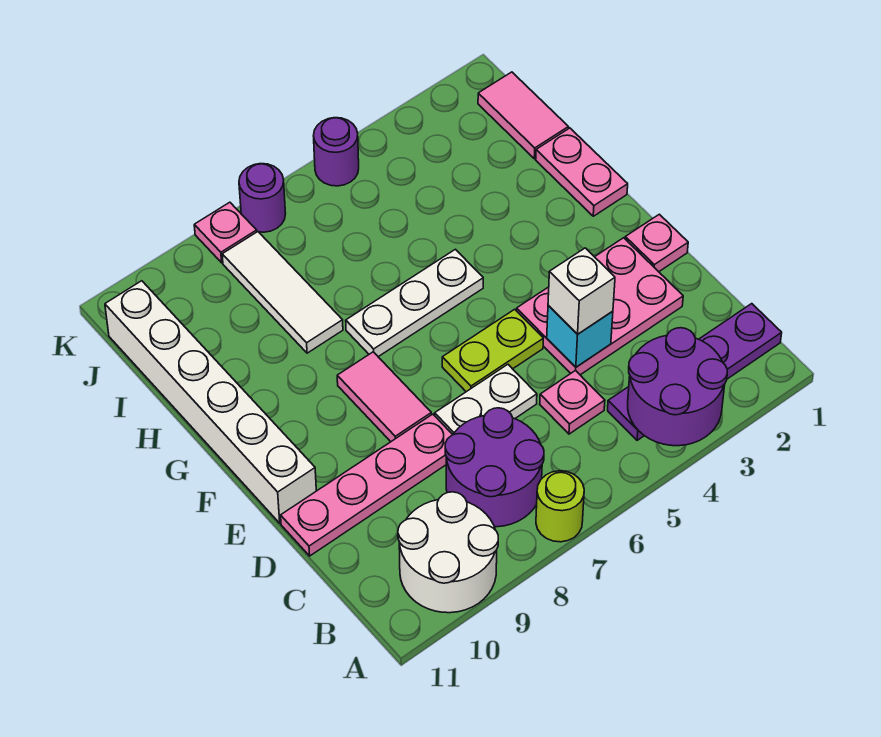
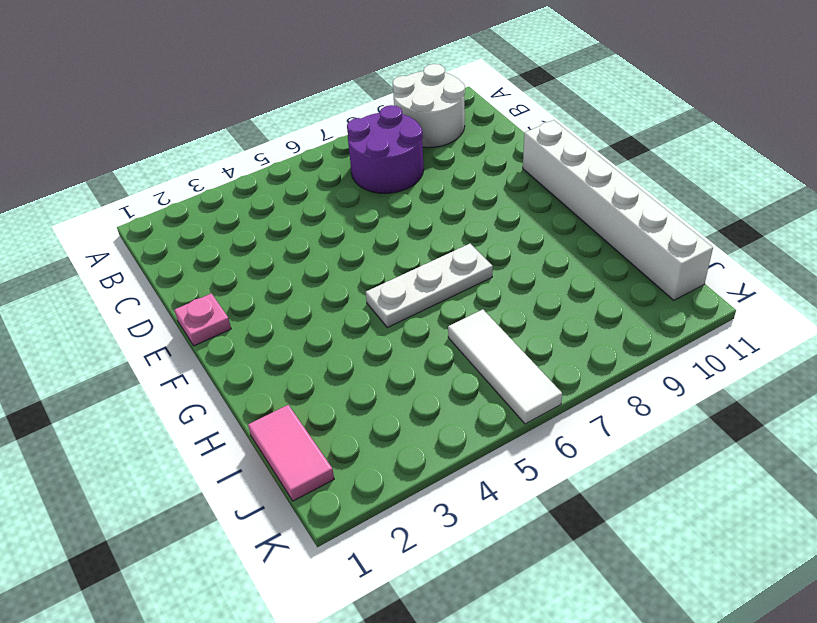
white 1x3 tile [448,309,562,424] -> white 1x3 tile moved to [222,232,343,353]
none -> lime 1x1 round brick [536,471,584,542]
none -> purple 1x4 plate [608,304,782,440]
none -> pink 1x1 plate [540,370,605,434]

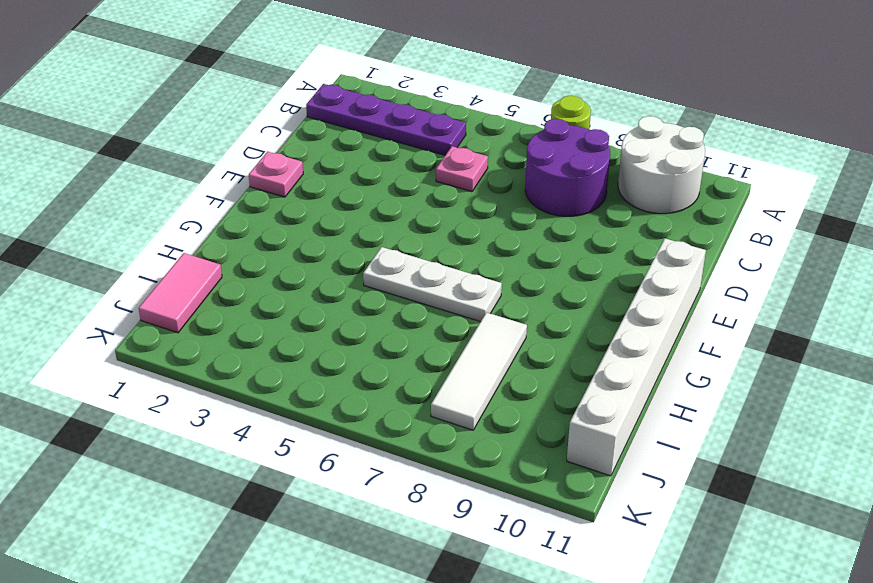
none -> pink 2x3 plate [516,238,683,375]
none -> white 1x2 plate [435,364,537,434]
none -> pink 1x4 plate [281,414,453,556]

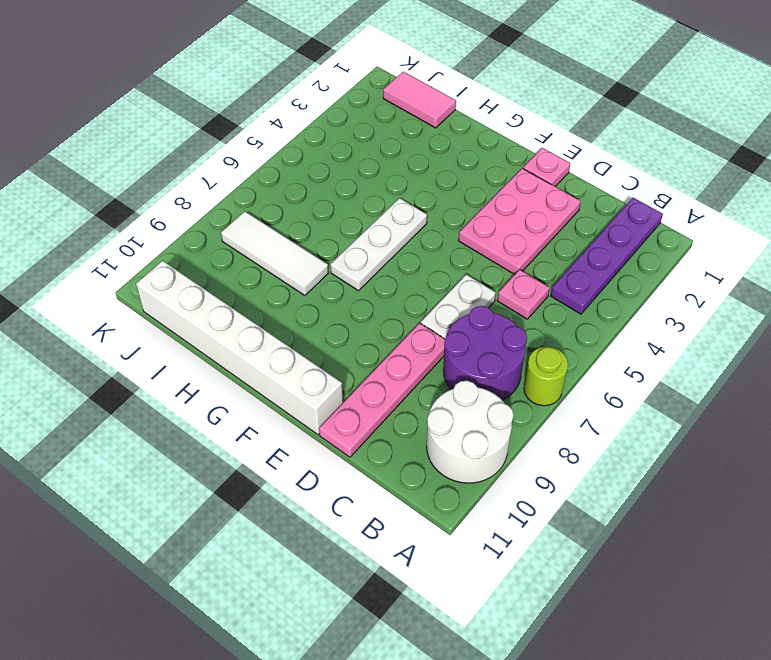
none -> lime 1x2 plate [442,309,543,392]
none -> pink 1x2 tile [337,352,431,442]
none -> pink 1x2 plate [536,128,628,216]

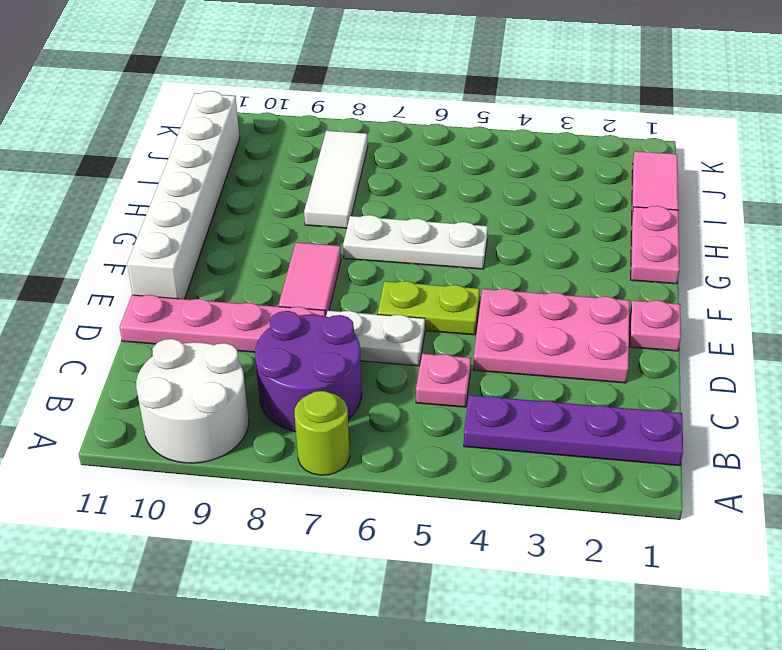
none -> purple 1x1 round brick [314,118,359,186]
none -> purple 1x1 round brick [239,164,286,232]
none -> pink 1x1 plate [194,202,257,263]

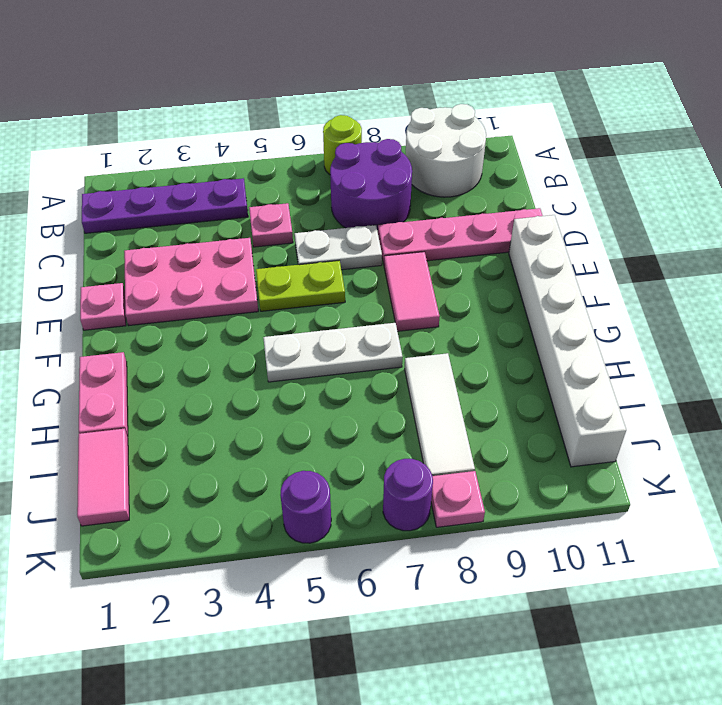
none -> purple 2x2 round brick [628,328,727,446]
none -> cyan 1x1 brick [547,306,613,367]
none -> white 1x1 brick [548,248,615,334]

